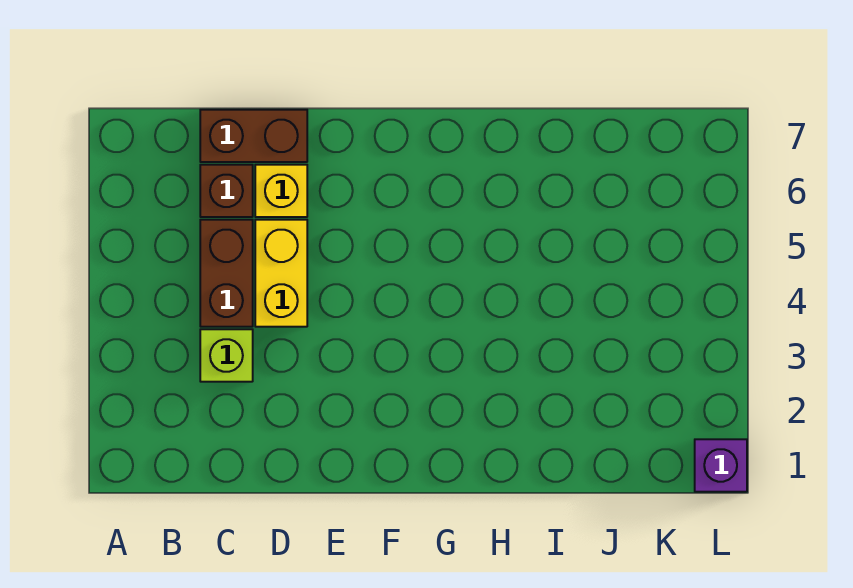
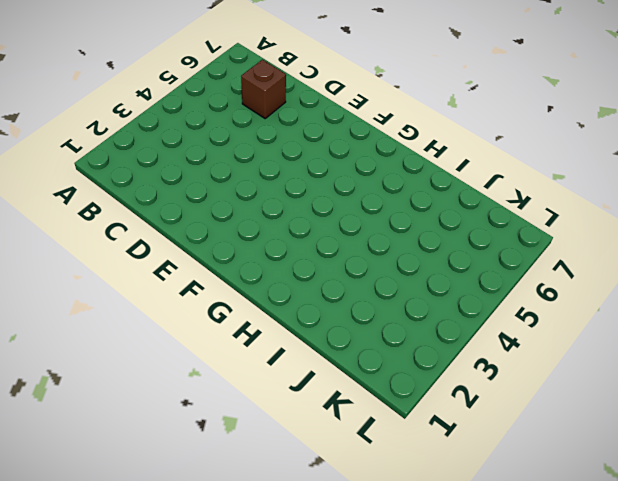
none -> lime 1x1 brick [200,329,253,382]
none -> brown 1x2 brick [200,220,253,327]

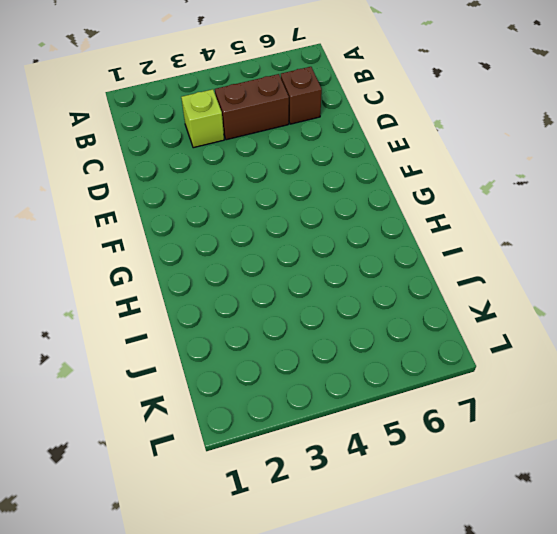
none -> brown 1x2 brick [200,110,307,162]
none -> yellow 1x2 brick [255,220,307,327]

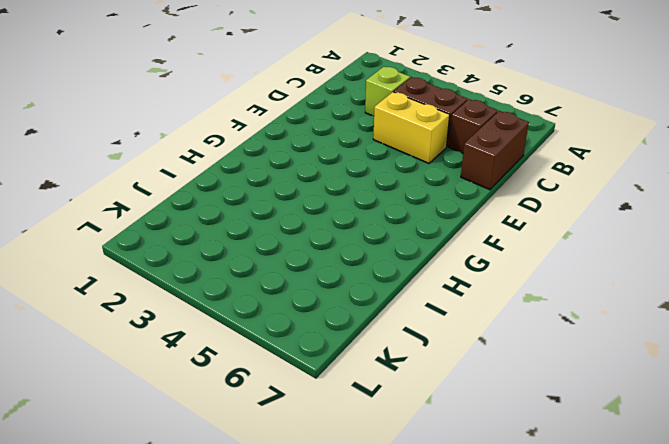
none -> yellow 1x1 brick [255,165,307,217]
none -> purple 1x1 brick [695,439,747,492]

